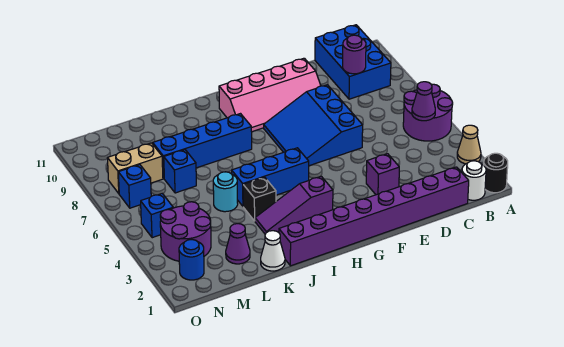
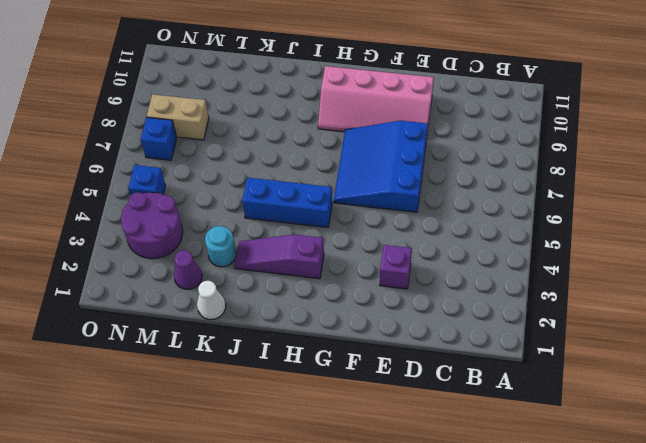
cyan 1x1 round brick [205,226,236,267] -> cyan 1x1 round brick moved to [213,172,238,212]
none -> black 1x1 round brick [484,153,508,193]
none -> tan 1x1 cone [457,125,481,164]
none -> purple 2x2 round brick [403,84,453,141]

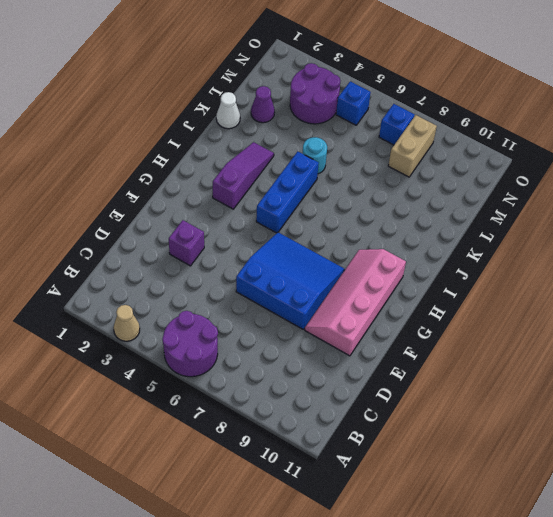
none -> black 1x1 round brick [484,153,508,193]
none -> white 1x1 round brick [462,161,486,200]
none -> blue 2x3 brick [315,25,391,99]

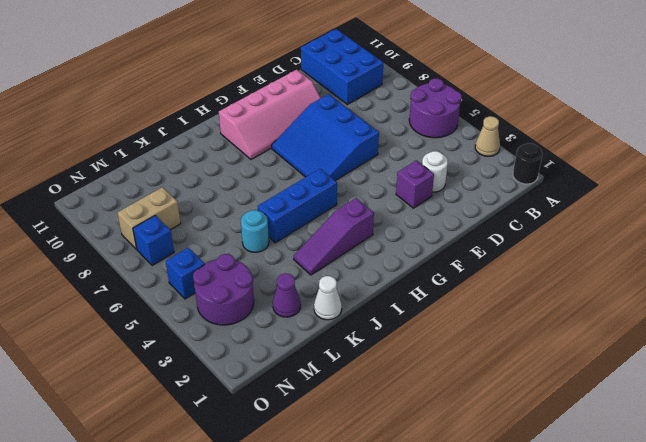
white 1x1 round brick [422,151,448,192] -> white 1x1 round brick moved to [462,161,486,200]
none -> purple 1x8 brick [279,167,469,266]
none -> blue 1x4 brick [153,114,252,178]
none -> black 1x1 brick [243,177,276,221]

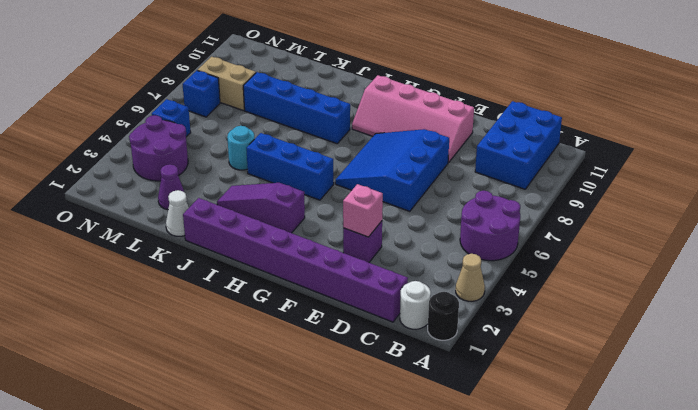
pink 1x1 brick [343,184,383,237] -> none
none -> black 1x1 brick [243,177,276,221]
none -> blue 1x1 brick [164,150,196,193]
none -> blue 1x1 round brick [179,240,204,280]

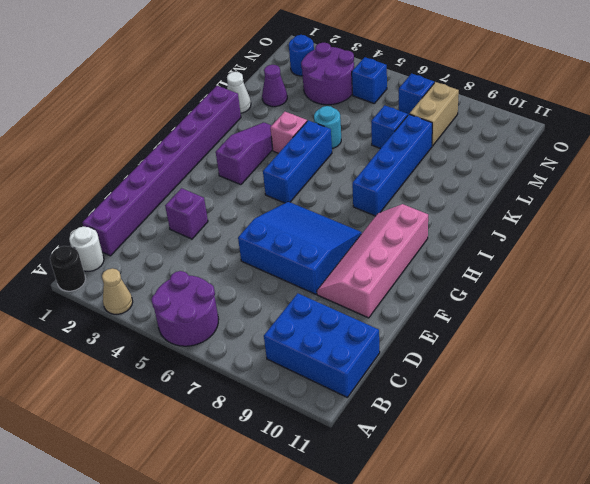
pink 1x1 brick [270,112,307,153] -> black 1x1 brick [243,177,276,221]
none -> purple 1x1 cone [412,82,435,121]
none -> purple 1x1 round brick [343,35,366,74]

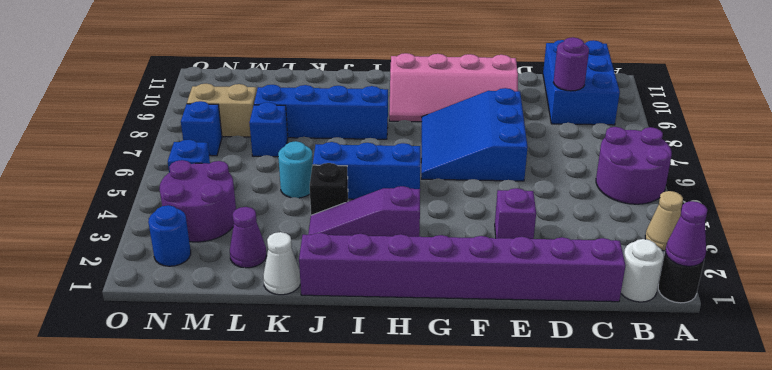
purple 1x1 cone [665,201,707,266] -> purple 1x1 cone moved to [412,82,435,121]

